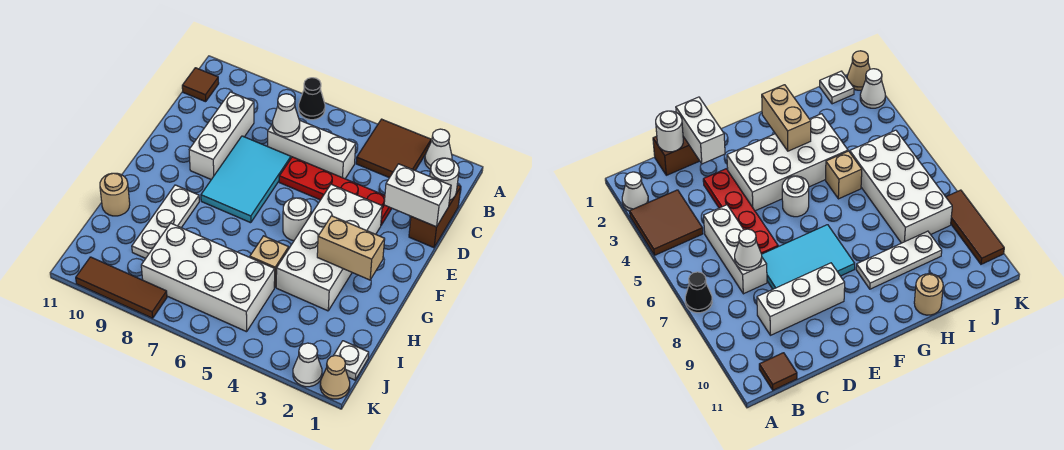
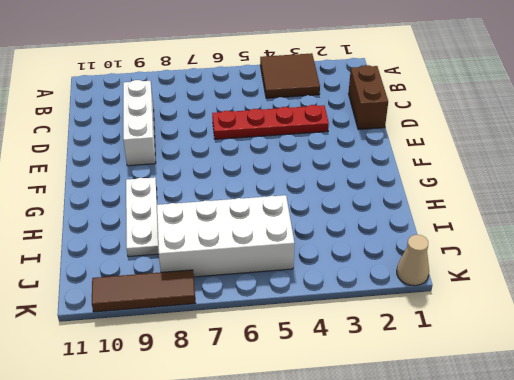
none -> white 1x1 cone [425,129,452,169]
none -> black 1x1 cone [299,78,325,120]
none -> brown 1x1 tile [182,68,219,102]

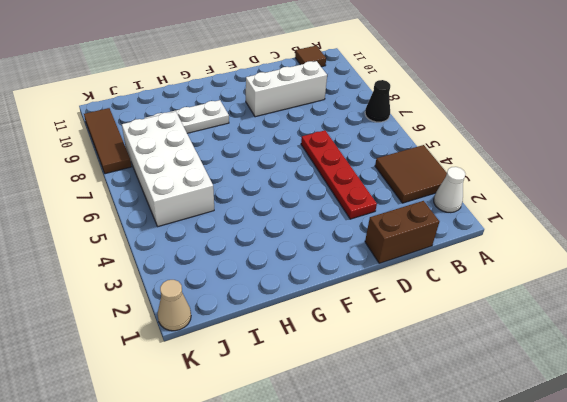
none -> white 1x3 brick [268,120,356,179]
none -> cyan 2x3 tile [201,136,291,223]
none -> white 2x4 brick [276,184,382,311]

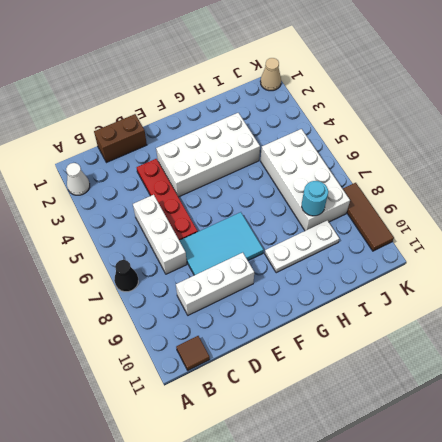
cyan 1x1 round brick [302,181,328,216] -> none
none -> brown 2x2 tile [356,119,431,178]
none -> white 1x1 round brick [283,198,311,241]
none -> tan 1x1 brick [250,236,289,287]

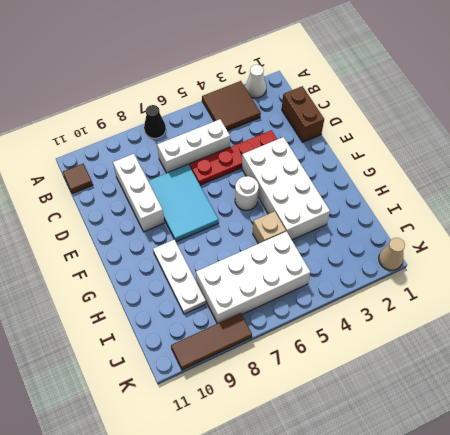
none -> tan 1x1 round brick [100,173,130,216]
none -> white 1x1 plate [334,341,369,380]
none -> white 1x1 cone [293,343,322,387]

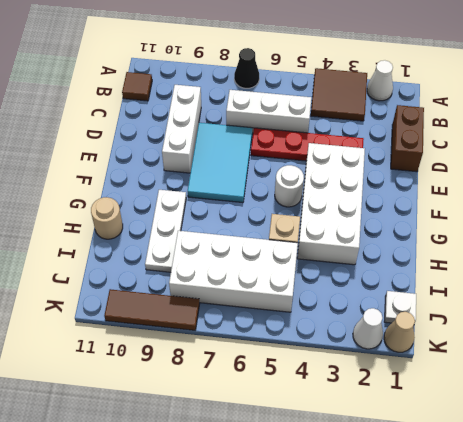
none -> white 1x1 round brick [430,158,459,201]
none -> white 1x1 cone [272,94,300,137]
none -> white 1x2 brick [384,164,451,227]

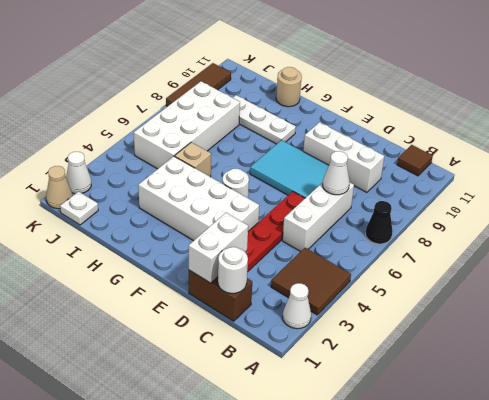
none -> tan 1x2 brick [317,216,385,280]

